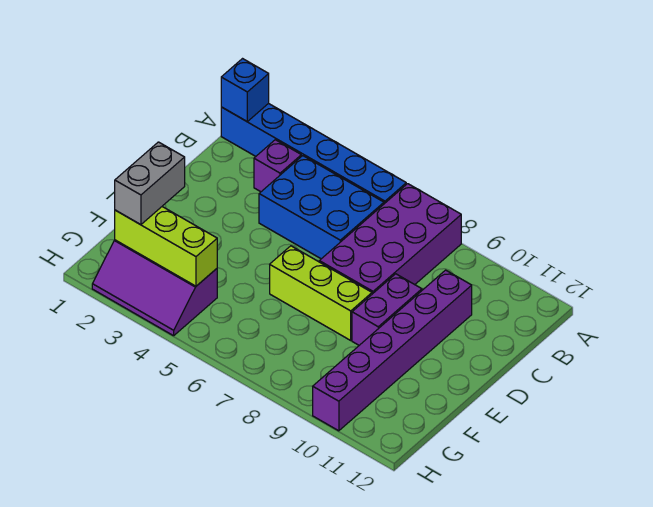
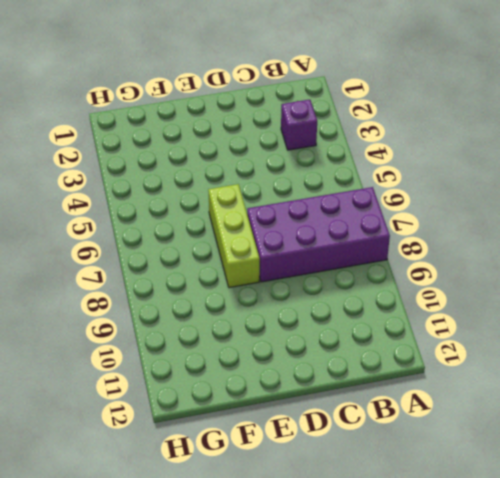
none -> blue 1x6 brick [221,103,406,204]
none -> blue 2x3 brick [259,156,384,259]

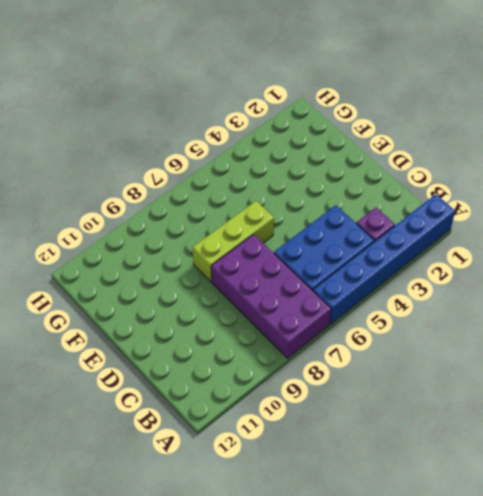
none -> purple 1x6 brick [313,270,472,431]
none -> purple 1x2 brick [352,274,422,345]

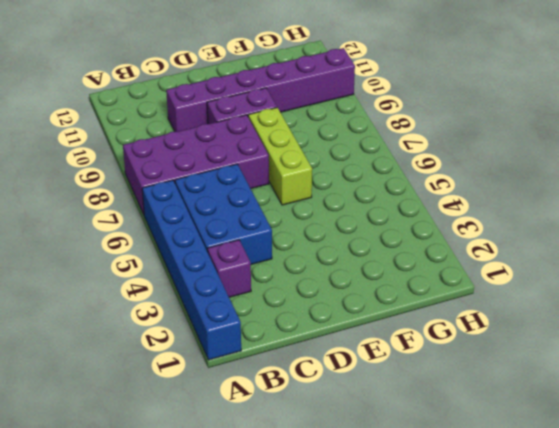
none -> purple 2x3 slope [92,240,217,336]
none -> blue 1x1 brick [221,59,269,121]

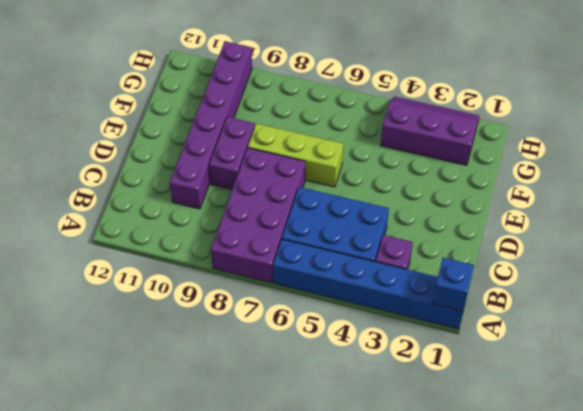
none -> lime 1x3 brick [115,207,217,286]
none -> grey 1x2 brick [115,142,185,225]

